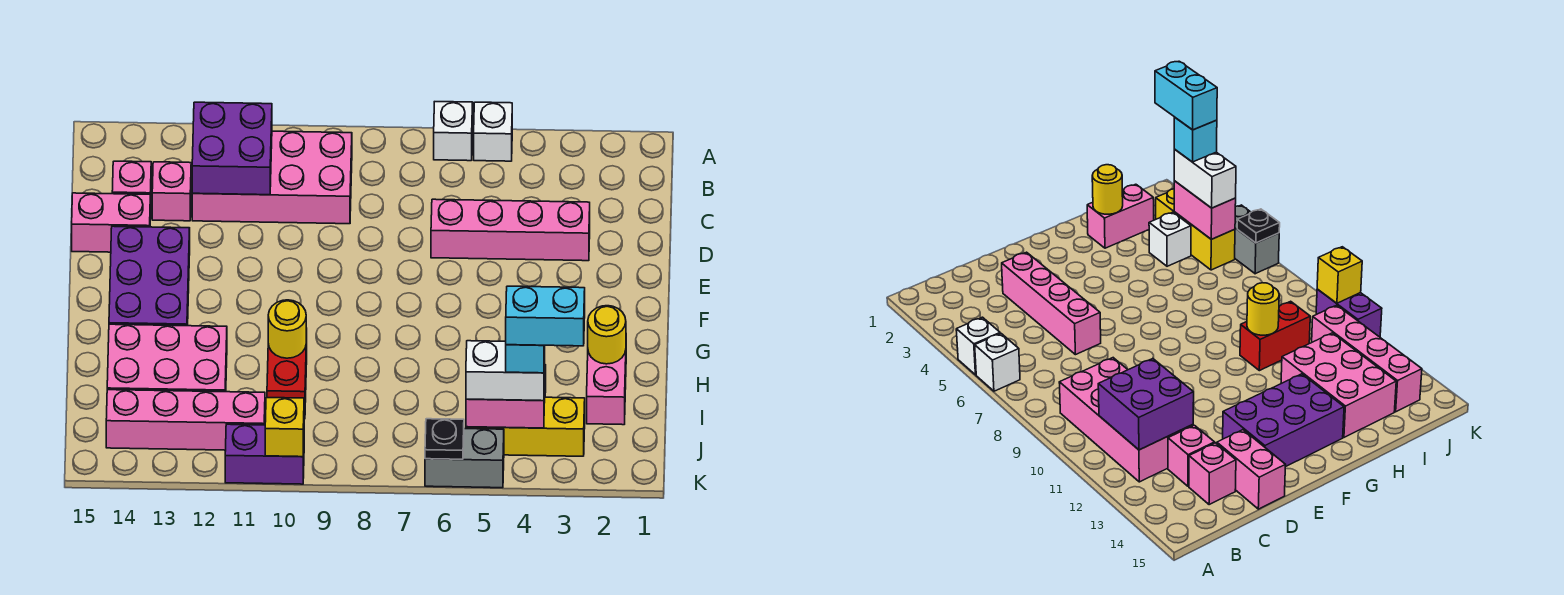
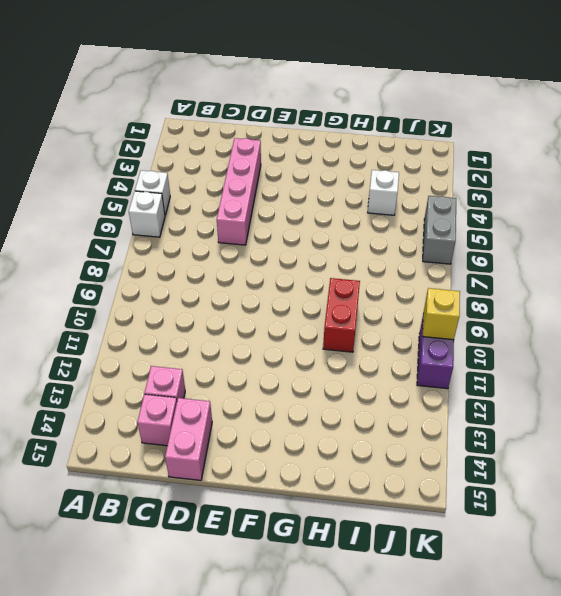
red 1x2 brick [323,278,360,352] -> red 1x2 brick turned to [267,328,307,419]
none -> pink 2x4 brick [192,131,352,224]
none -> purple 2x3 brick [109,226,190,326]
none -> pink 1x2 brick [587,351,626,425]

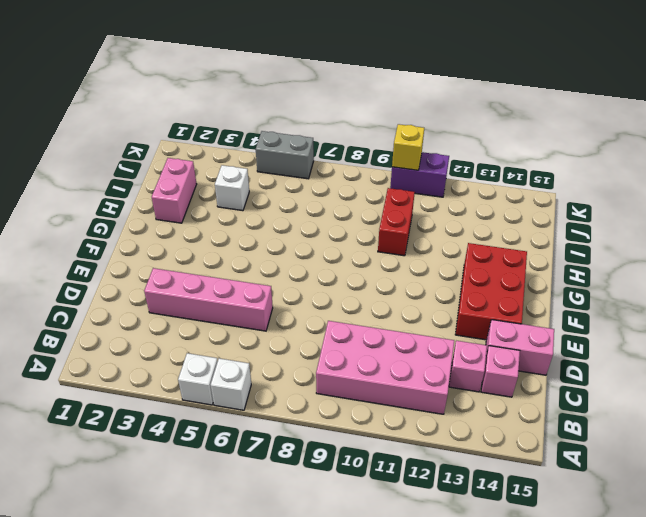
red 2x3 brick [455,243,527,340] -> purple 2x3 brick [109,226,190,326]
none -> pink 2x3 brick [107,324,227,392]
none -> yellow 1x3 brick [466,397,585,456]
none -> pink 1x4 brick [106,390,265,450]

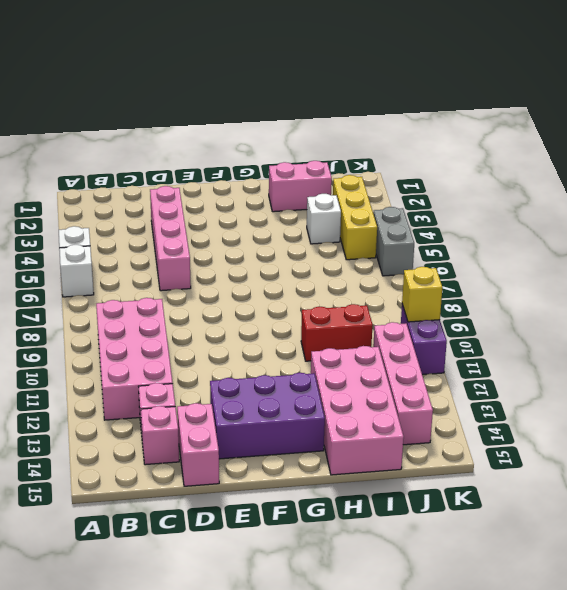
pink 2x4 brick [311,346,404,475] -> pink 2x3 brick [107,324,227,392]
none -> purple 2x2 brick [192,102,272,195]
none -> yellow 1x1 round brick [588,306,626,364]
none -> yellow 1x1 round brick [268,300,306,358]

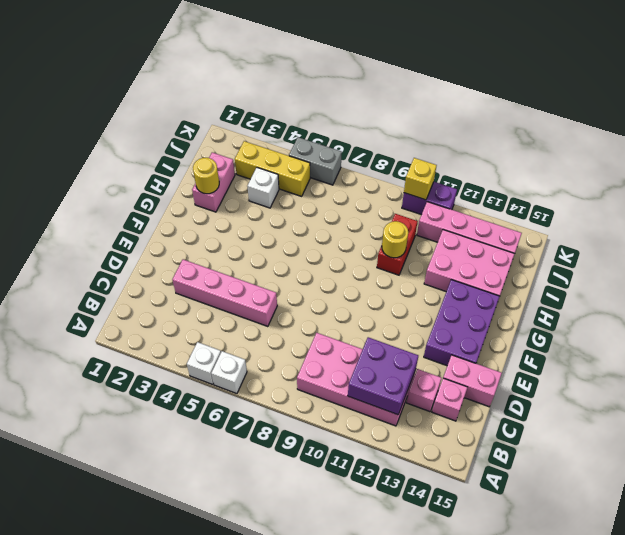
none -> pink 1x2 brick [466,376,545,428]
none -> black 1x1 plate [425,419,464,459]
none -> white 1x2 brick [466,341,545,401]

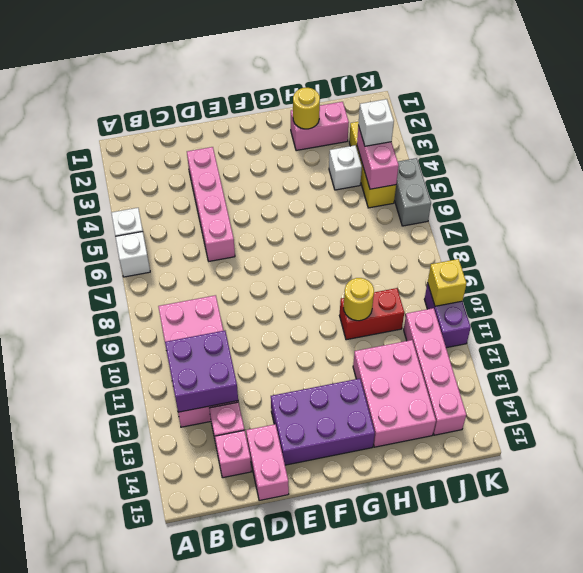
white 1x1 brick [358,99,394,146] -> white 1x2 brick [466,341,545,401]
none -> black 1x1 plate [425,419,464,459]
none -> cyan 1x1 brick [506,345,545,373]
none -> cyan 1x2 brick [506,286,585,346]

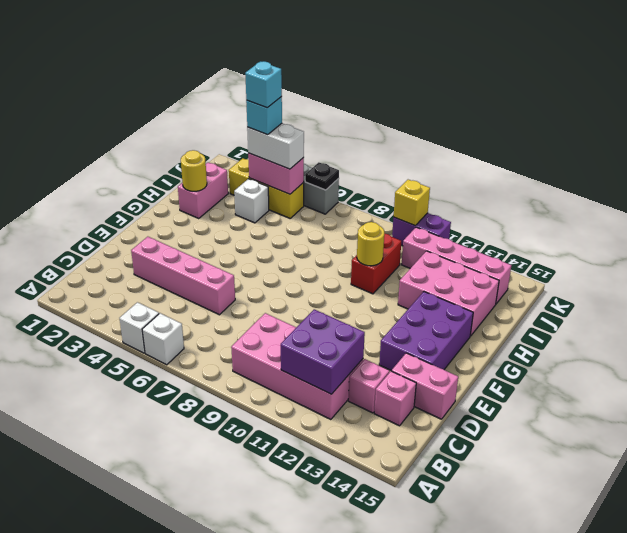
cyan 1x1 brick [245,61,282,108] -> cyan 1x2 brick [506,286,585,346]

